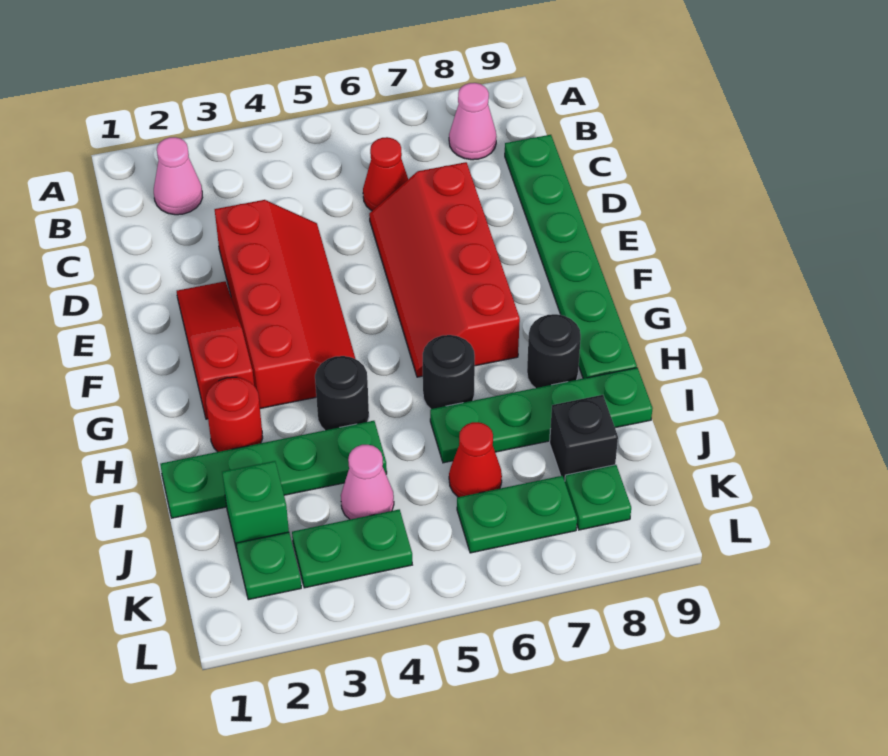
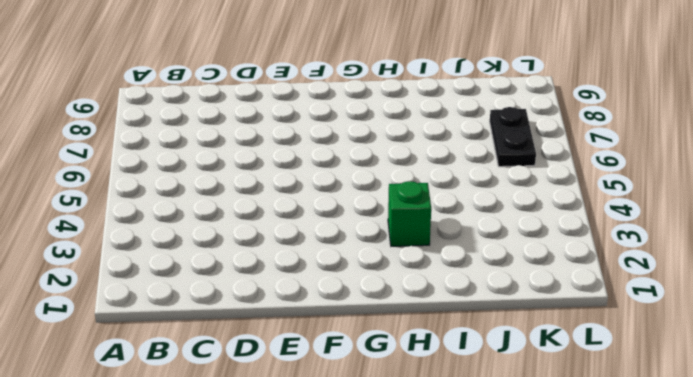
green 1x1 brick [388,181,431,246] -> green 1x1 brick moved to [222,461,289,550]
black 1x2 plate [490,107,536,167] -> green 1x2 plate [457,476,577,553]
none -> pink 1x1 cone [154,137,202,215]
none -> pink 1x1 cone [449,83,497,160]
none -> red 1x1 cone [363,137,408,211]

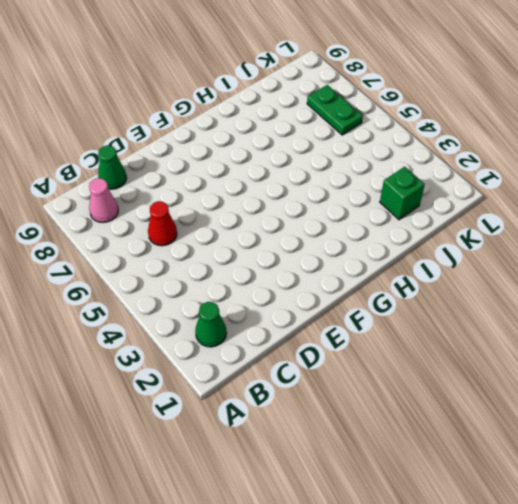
green 1x1 cone [195,302,226,347] -> pink 1x1 cone [154,137,202,215]
green 1x1 cone [98,146,127,189] -> green 1x6 plate [505,135,637,378]
none -> red 2x4 slope [215,200,355,409]
none -> red 2x4 slope [369,162,520,377]
none -> red 1x3 slope [177,281,254,419]

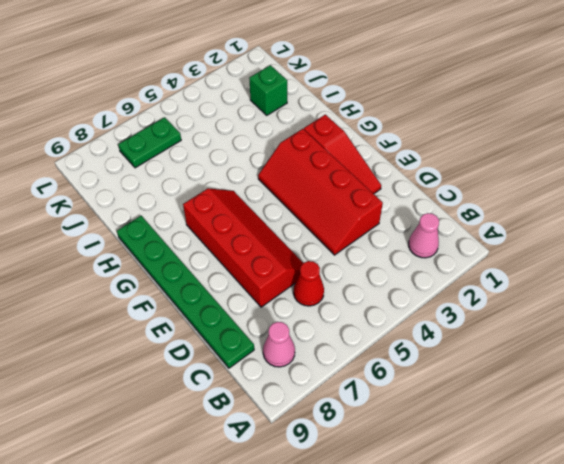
none -> red 1x1 round brick [206,377,263,452]
none -> black 1x1 round brick [315,356,369,430]
none -> black 1x1 round brick [423,335,475,409]

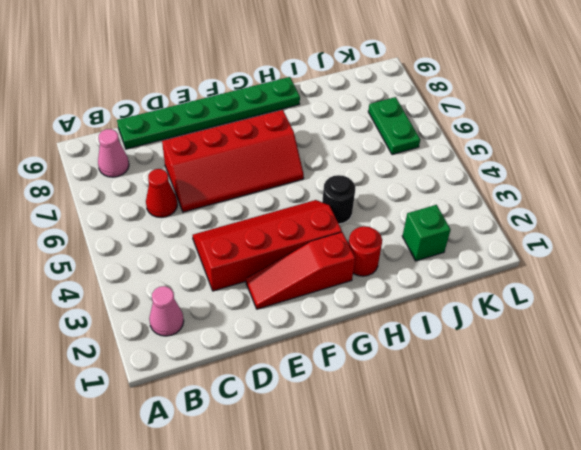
none -> black 1x1 round brick [423,335,475,409]
none -> black 1x1 round brick [527,314,581,388]
none -> green 1x4 plate [160,421,387,518]

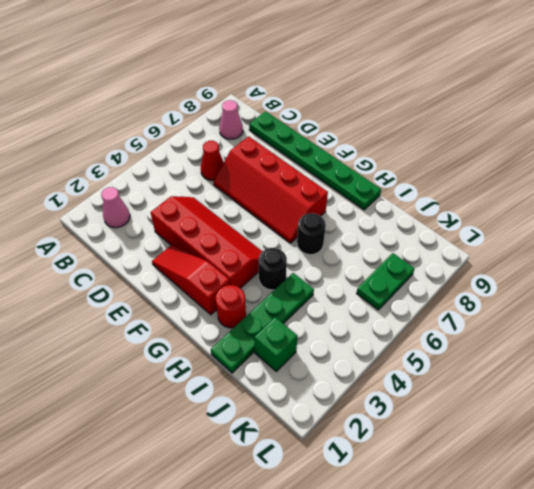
none -> black 1x1 round brick [527,314,581,388]
none -> green 1x4 plate [430,368,653,463]
none -> pink 1x1 cone [341,445,394,519]

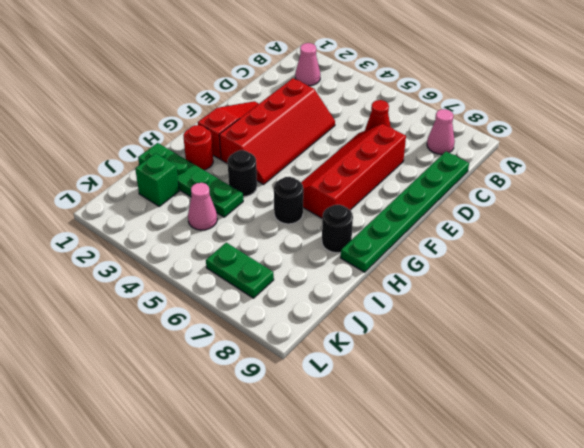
none -> green 1x4 plate [430,368,653,463]
none -> red 1x1 cone [449,422,502,497]
none -> black 1x1 brick [550,395,618,481]

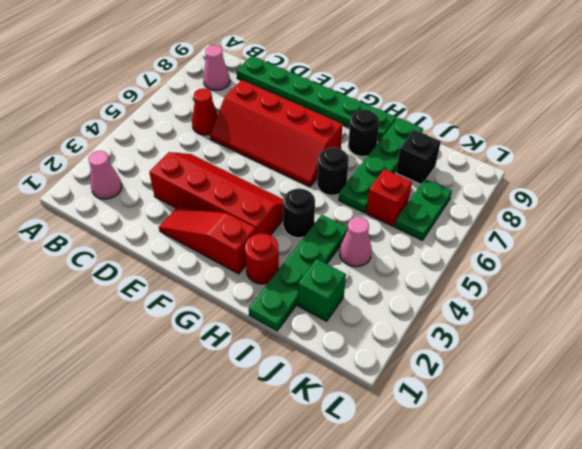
red 1x1 brick [366,169,412,226] -> red 1x1 cone [449,422,502,497]
none -> green 1x1 plate [236,532,301,600]
none -> green 1x2 plate [292,509,412,588]
none -> green 1x1 plate [565,465,631,530]

